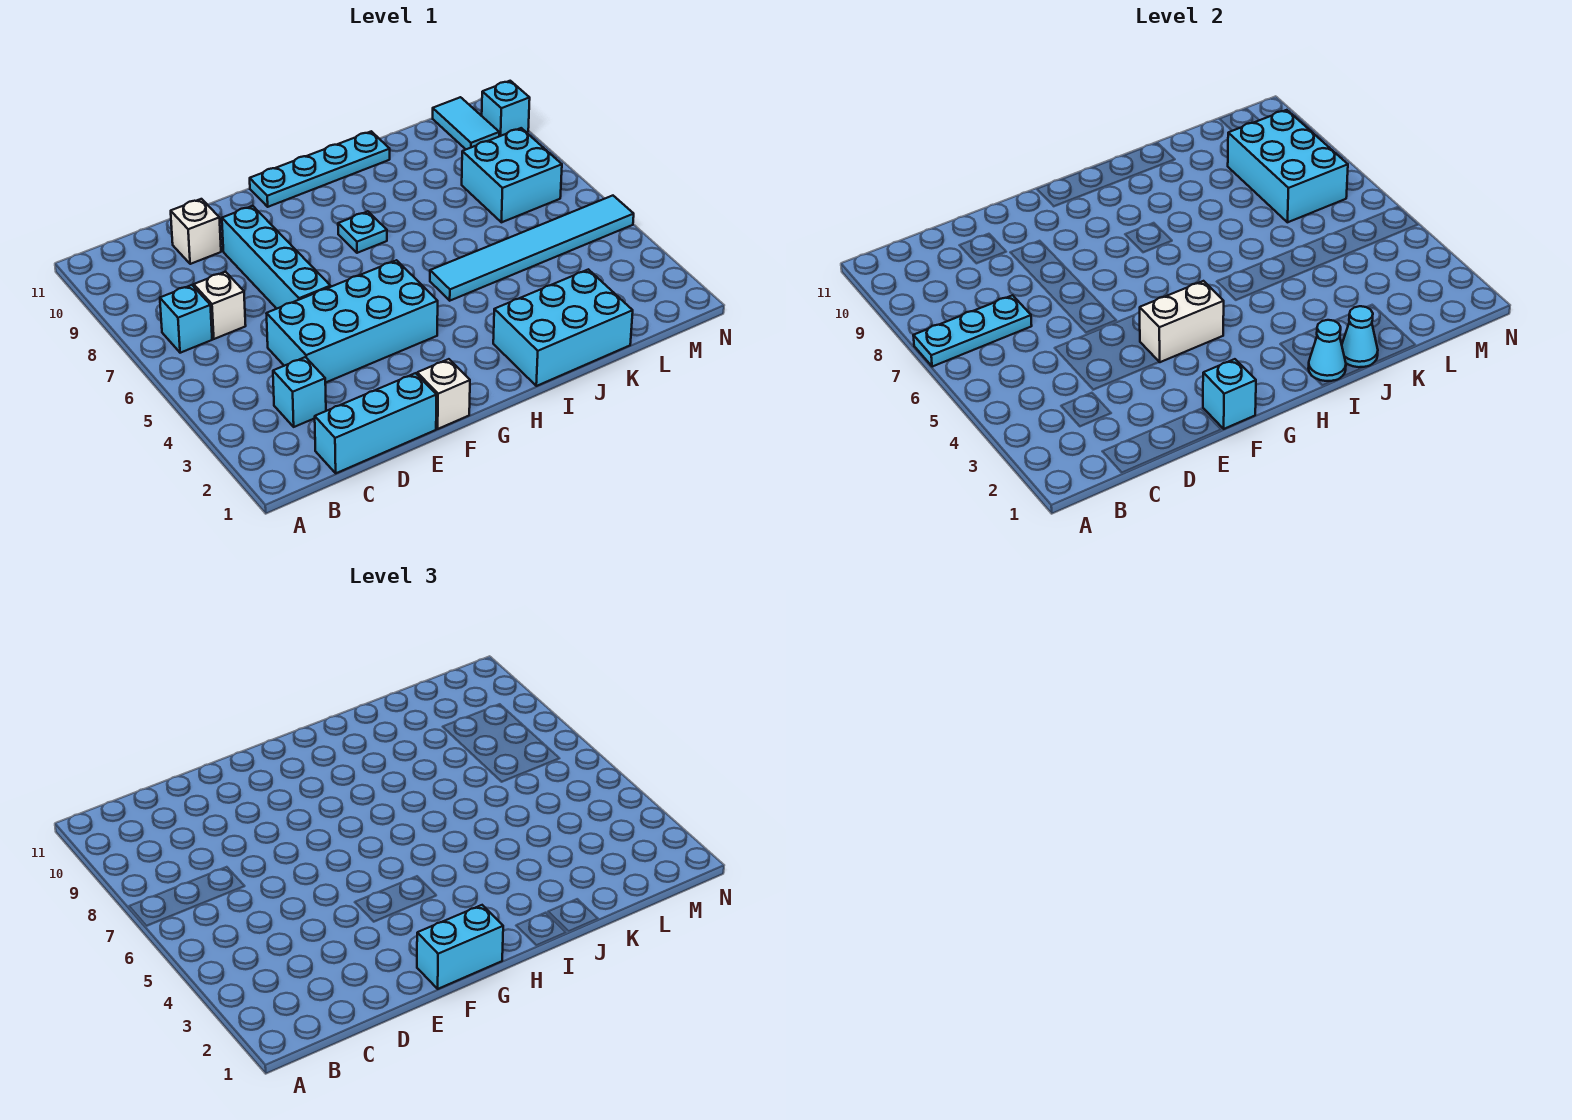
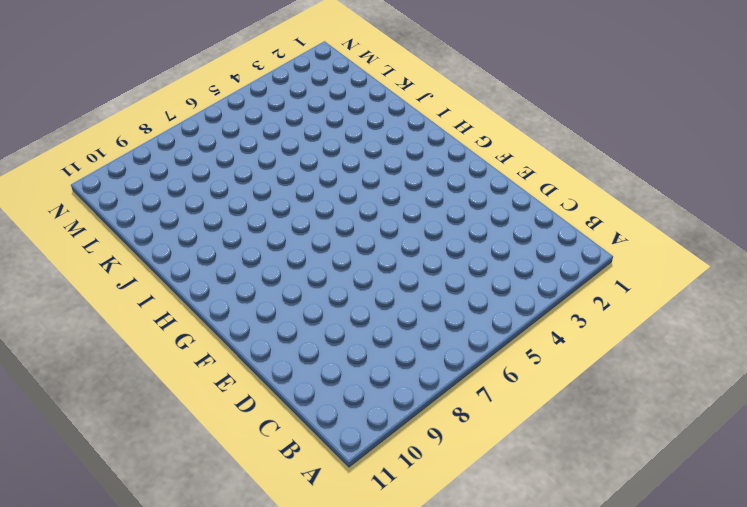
none -> cyan 1x1 brick [160,285,212,353]
none -> cyan 1x3 brick [315,373,436,473]
none -> cyan 1x1 brick [273,357,326,427]

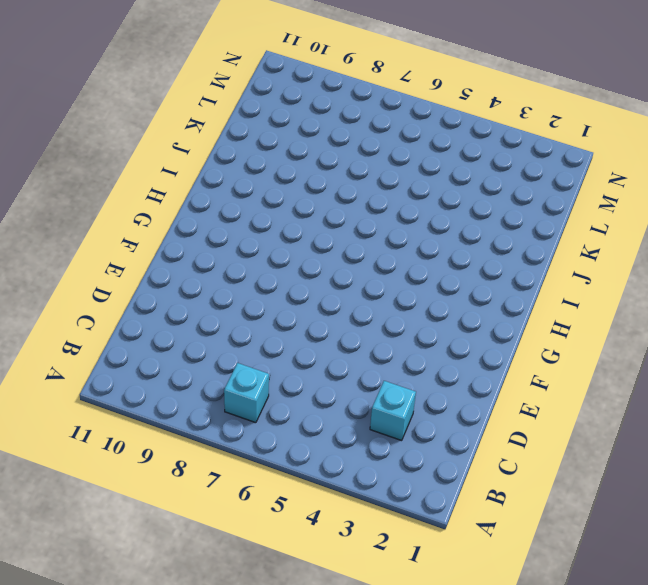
none -> cyan 1x3 brick [315,373,436,473]
none -> white 1x1 brick [194,272,246,339]
none -> cyan 2x4 brick [266,260,438,383]

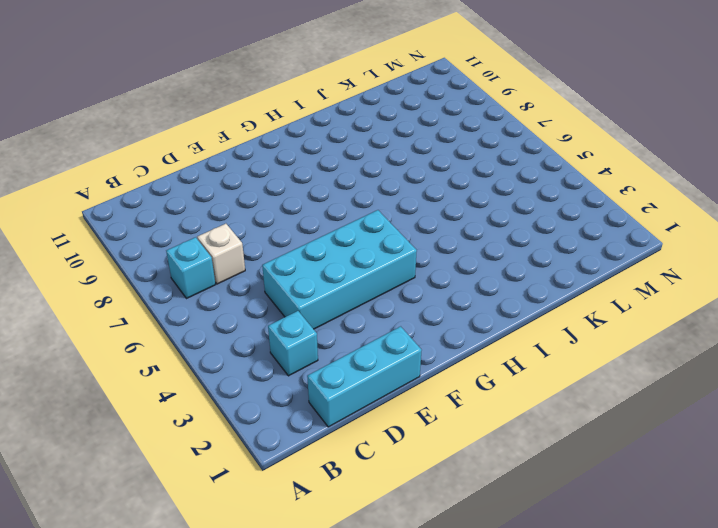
none -> white 1x1 brick [171,199,221,264]
none -> cyan 1x4 brick [222,206,331,309]
none -> white 1x1 brick [417,359,470,429]

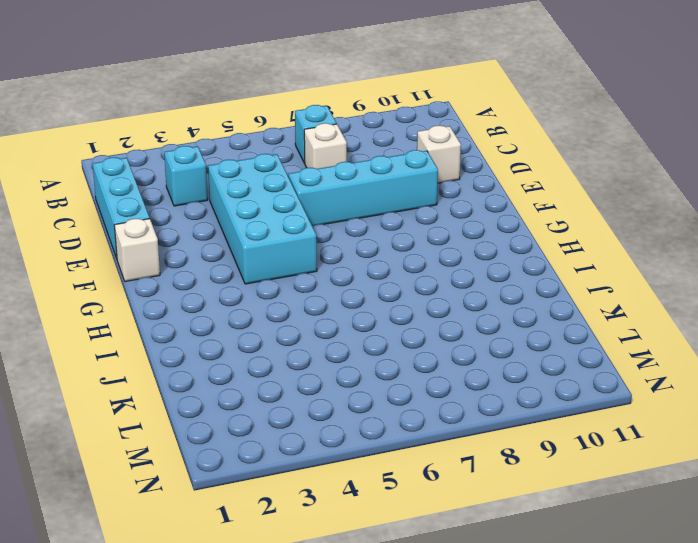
none -> cyan 1x4 plate [250,131,390,207]
none -> cyan 1x1 plate [338,211,387,253]
none -> cyan 2x3 brick [493,269,633,386]

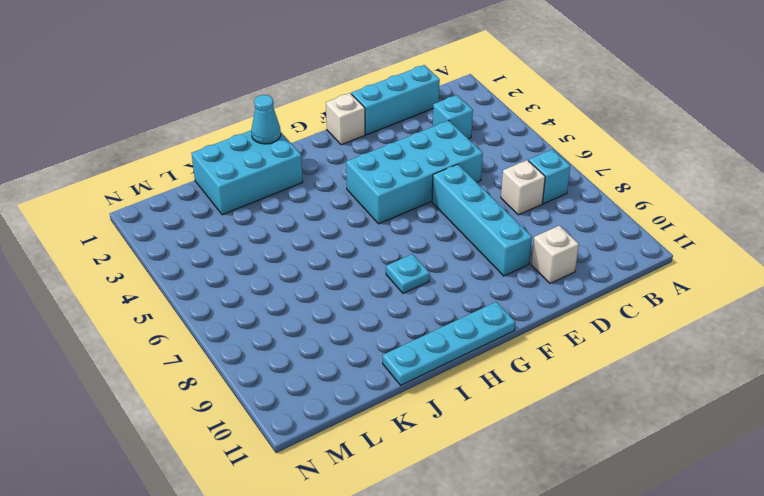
none -> cyan 1x6 tile [430,196,634,301]
none -> cyan 2x2 brick [462,128,562,222]
none -> cyan 1x2 tile [433,97,499,149]

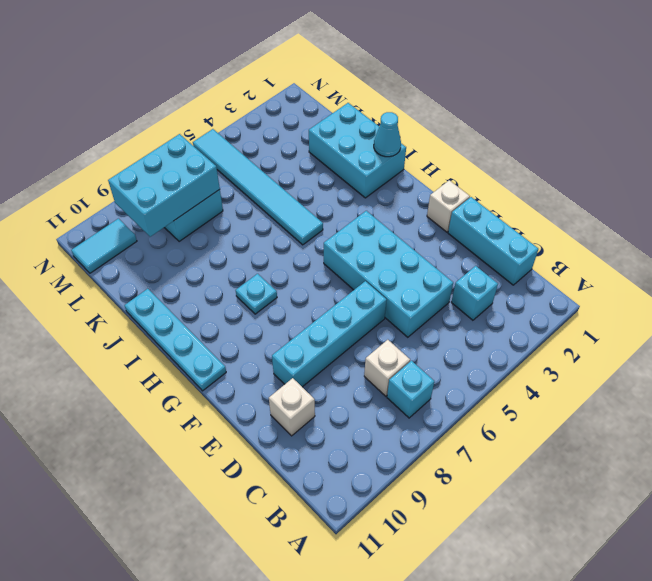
none -> cyan 1x1 brick [482,81,530,136]
none -> cyan 1x3 plate [913,295,1032,367]
none -> cyan 1x1 brick [1203,359,1256,429]

